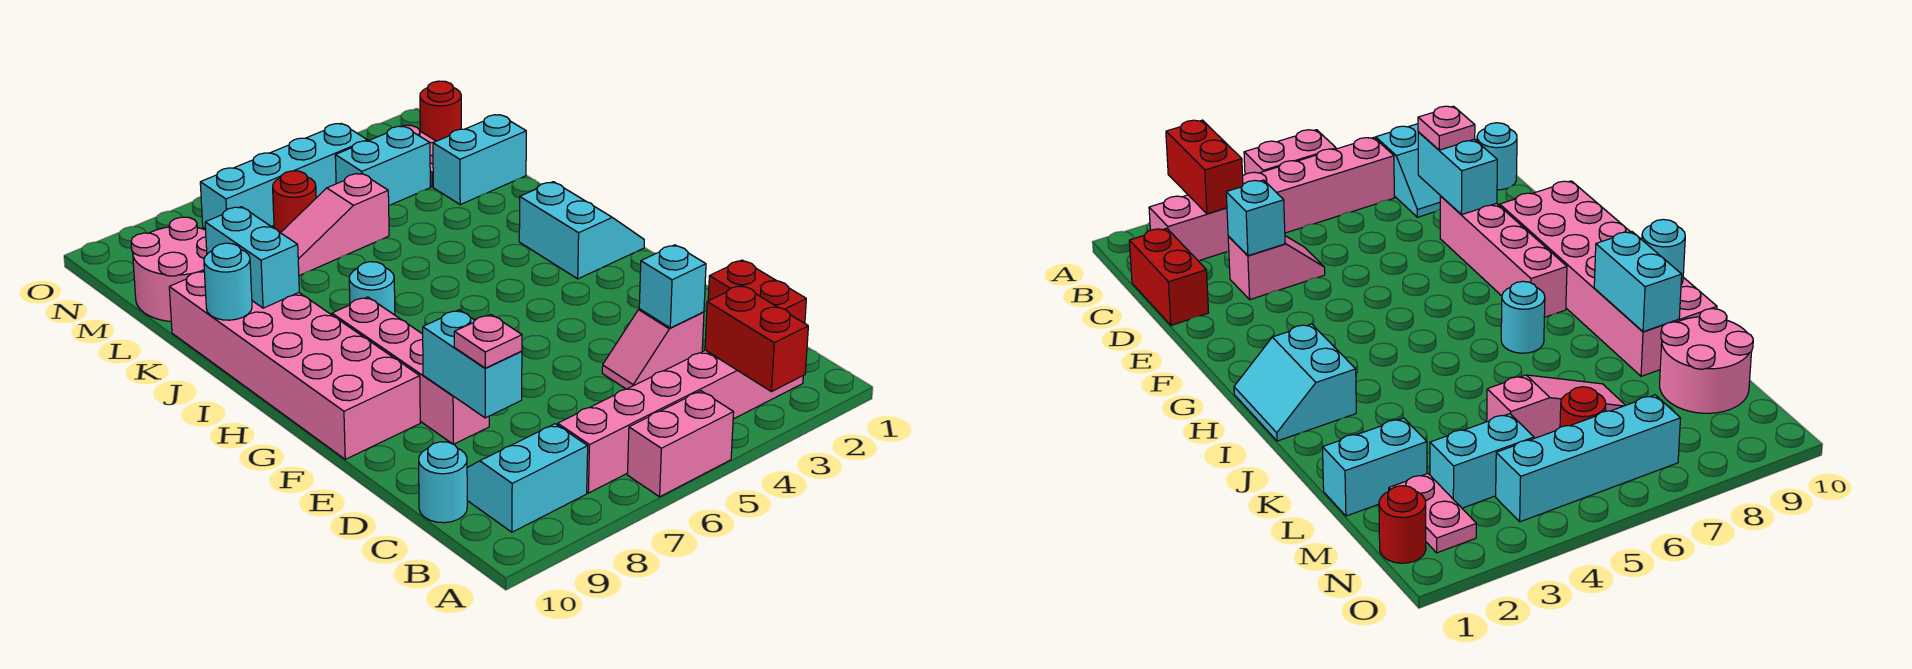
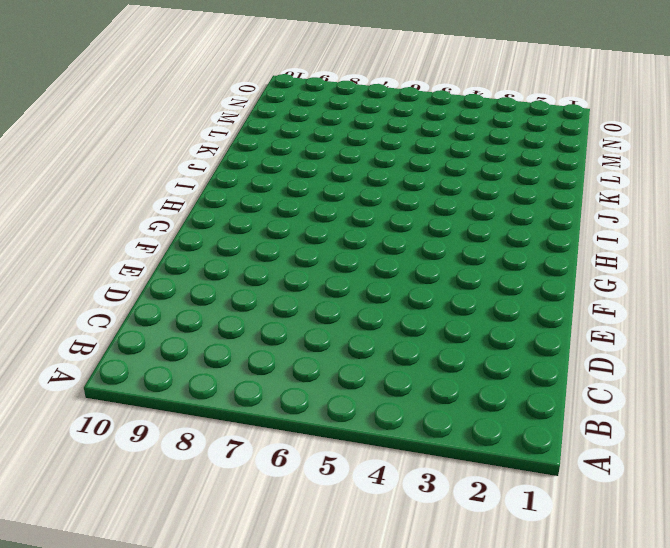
none -> pink 1x2 brick [627,391,734,497]
none -> pink 1x6 brick [558,350,803,493]
none -> cyan 2x2 slope [467,424,588,532]

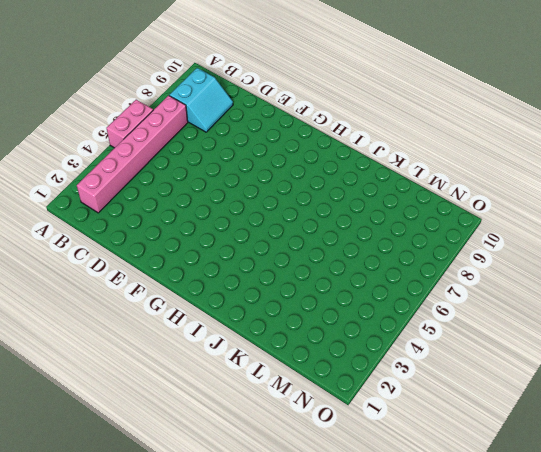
none -> red 1x2 brick [708,260,806,323]
none -> cyan 1x1 round brick [419,442,467,523]
none -> pink 1x2 slope [602,309,704,389]

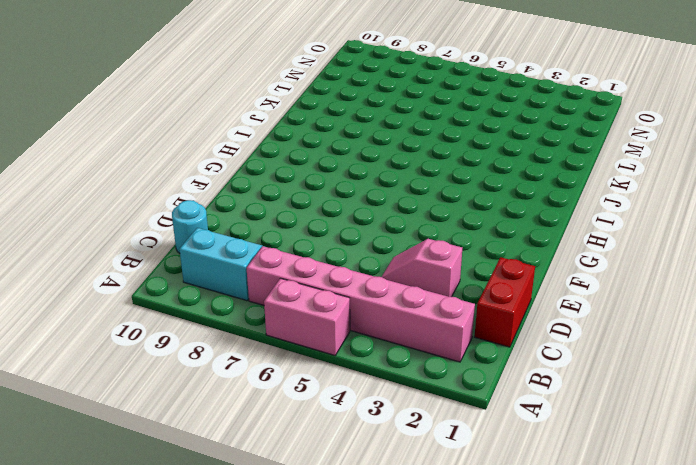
none -> pink 1x4 brick [332,297,489,444]
none -> pink 2x6 brick [169,272,420,459]
none -> cyan 2x2 slope [519,182,644,279]

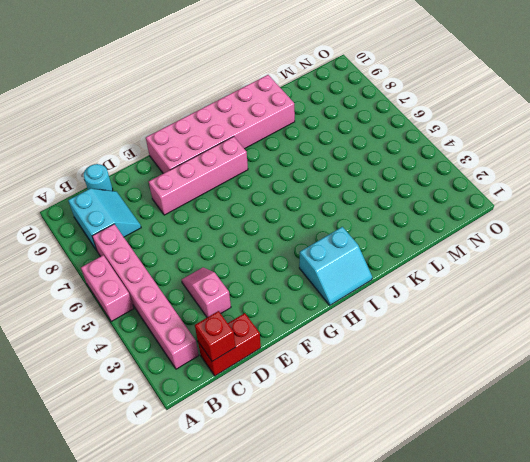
red 1x1 brick [195,311,235,361] -> none
none -> cyan 1x1 round brick [349,262,395,315]
none -> cyan 1x2 brick [433,115,526,205]
none -> pink 1x3 slope [281,173,389,276]

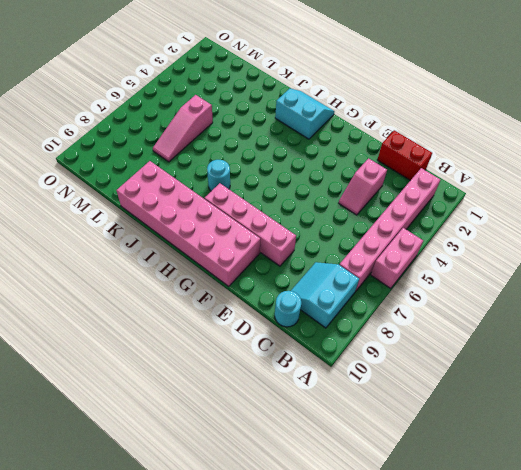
none -> cyan 1x2 brick [433,115,526,205]
none -> pink 2x2 round brick [131,217,207,321]
none -> pink 1x2 plate [1389,473,1477,553]

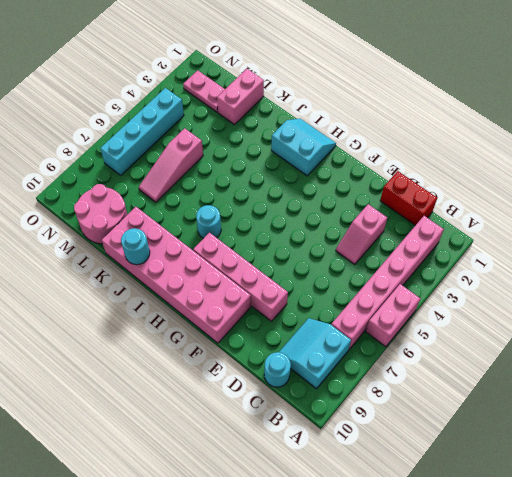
pink 1x2 brick [217,69,264,125] -> cyan 1x2 brick [433,115,526,205]
none -> cyan 1x2 brick [335,126,430,205]
none -> red 1x1 round brick [273,171,316,233]
none -> red 1x1 round brick [420,81,461,141]

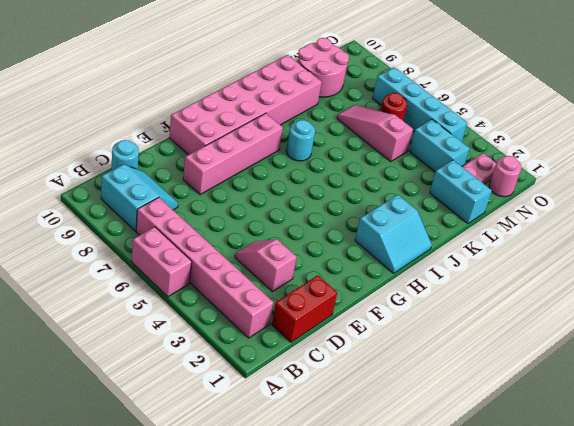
pink 1x1 round brick [489,156,521,197] -> red 1x1 round brick [420,81,461,141]
none -> red 1x2 brick [705,285,808,392]
none -> cyan 1x1 brick [639,245,706,328]
none -> cyan 1x2 brick [423,310,522,418]

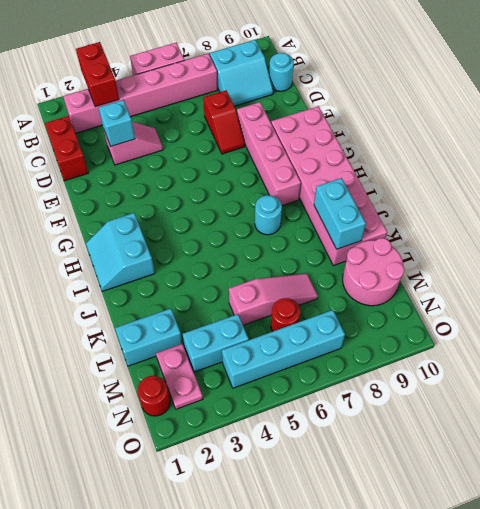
red 1x2 slope [203,90,245,154] -> none
none -> cyan 1x2 brick [423,310,522,418]
none -> cyan 1x1 round brick [204,243,252,320]
none -> pink 1x1 plate [454,315,522,368]

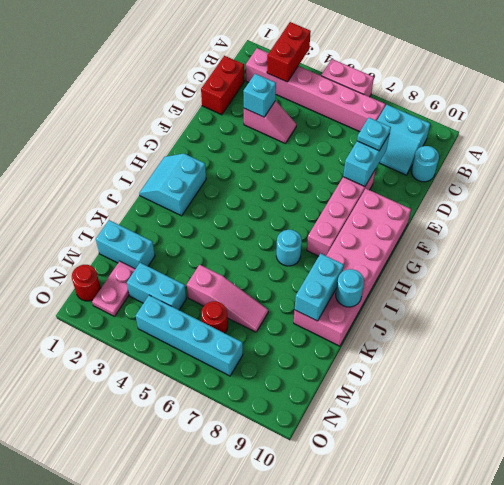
cyan 1x1 plate [357,118,391,151] -> pink 1x1 plate [454,315,522,368]
none -> pink 2x2 round brick [131,217,207,321]

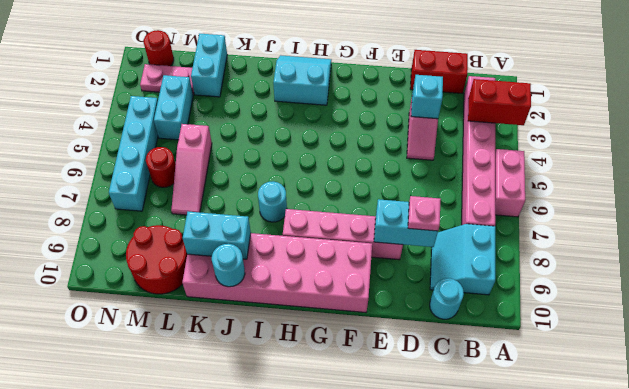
red 2x2 round brick [126,225,187,294] -> pink 2x2 round brick [131,217,207,321]

